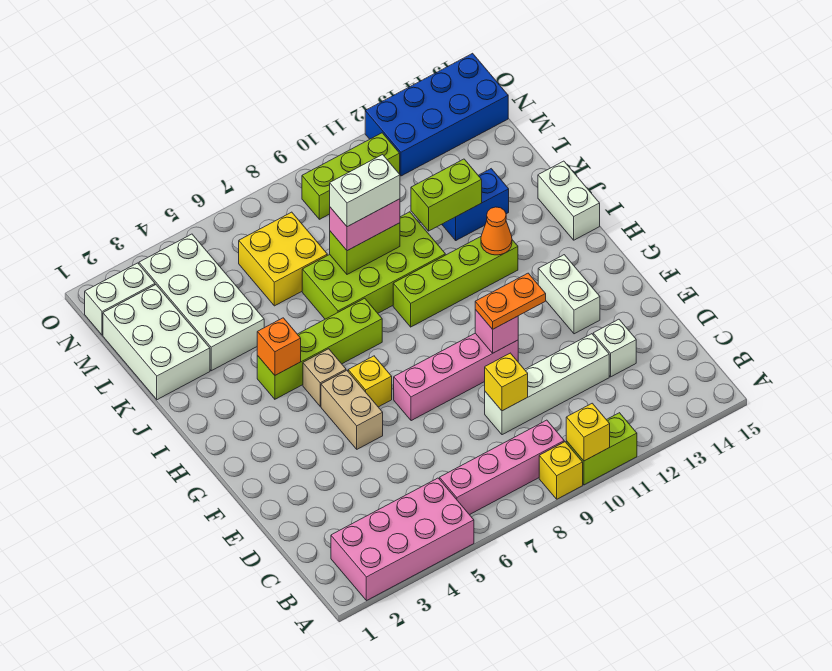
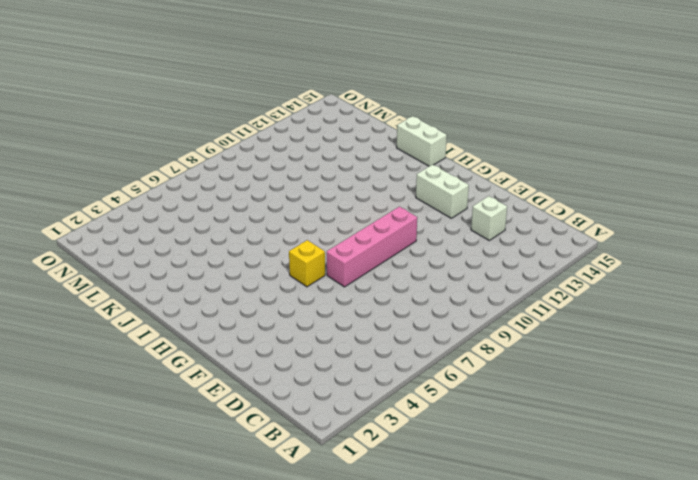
none -> pink 2x4 brick [331,478,474,601]
none -> yellow 1x1 brick [539,442,583,499]
none -> lime 1x2 brick [566,413,637,485]
none -> pink 1x4 brick [440,420,564,515]

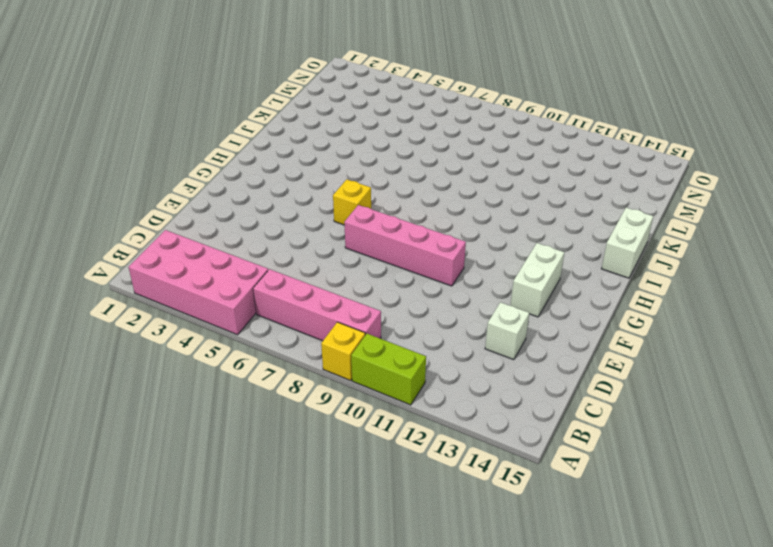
none -> white 1x4 brick [485,334,609,435]
none -> tan 1x2 brick [321,370,383,449]
none -> tan 1x1 brick [303,349,346,406]
none -> lime 1x4 brick [257,298,382,399]

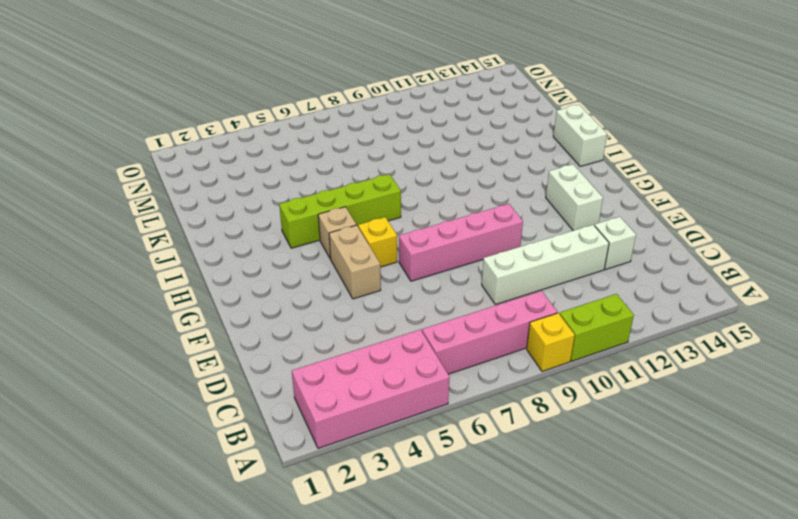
none -> lime 1x4 brick [393,237,518,327]
none -> lime 2x4 brick [302,212,445,319]
none -> white 2x3 brick [103,285,210,400]
none -> white 2x4 brick [139,234,264,371]

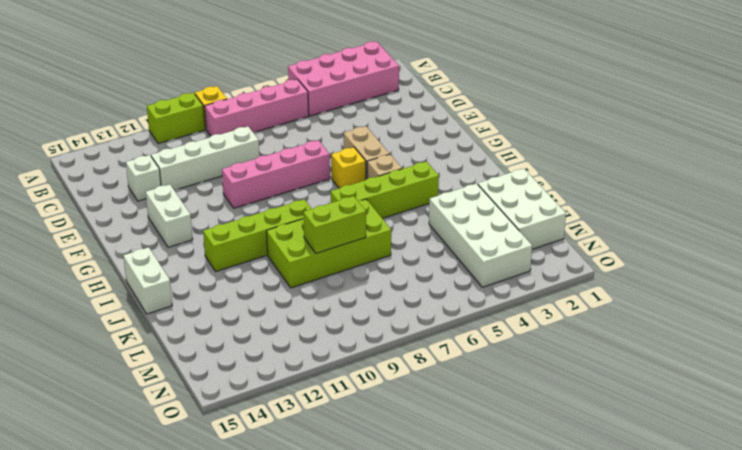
none -> blue 1x2 brick [442,169,509,240]
none -> yellow 2x2 brick [239,212,327,306]
none -> white 1x2 brick [85,263,155,335]
none -> lime 1x3 brick [302,133,400,219]

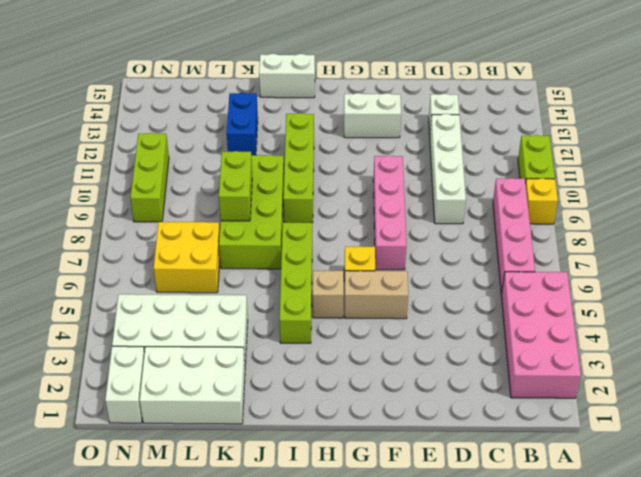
none -> blue 2x4 brick [365,53,508,176]
none -> yellow 1x1 brick [566,403,610,461]
none -> yellow 1x1 brick [485,353,528,411]
none -> pink 1x1 brick [475,310,518,353]

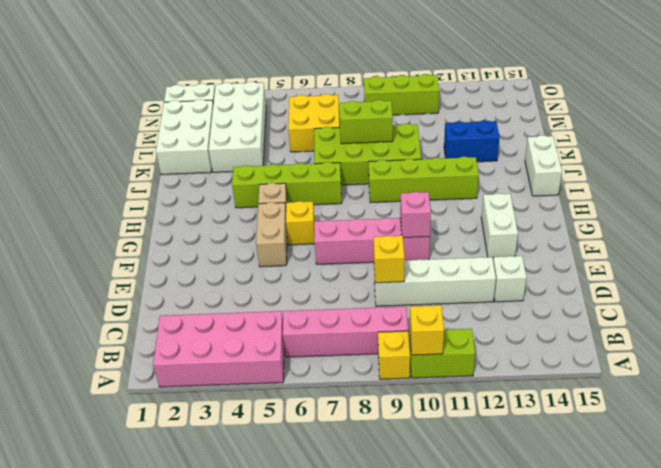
none -> blue 2x4 brick [365,53,508,176]
none -> orange 1x1 brick [257,318,301,375]
none -> orange 1x1 cone [481,207,512,255]
none -> lime 1x2 brick [411,159,482,231]

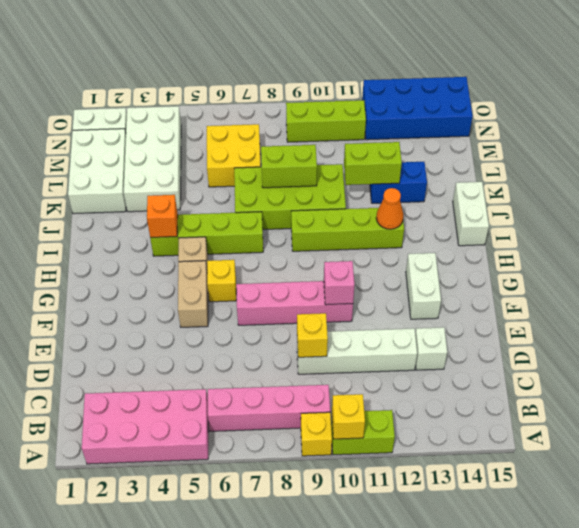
none -> orange 1x2 plate [475,273,546,329]
none -> pink 1x2 brick [330,199,400,251]
none -> white 1x2 brick [330,155,400,227]

